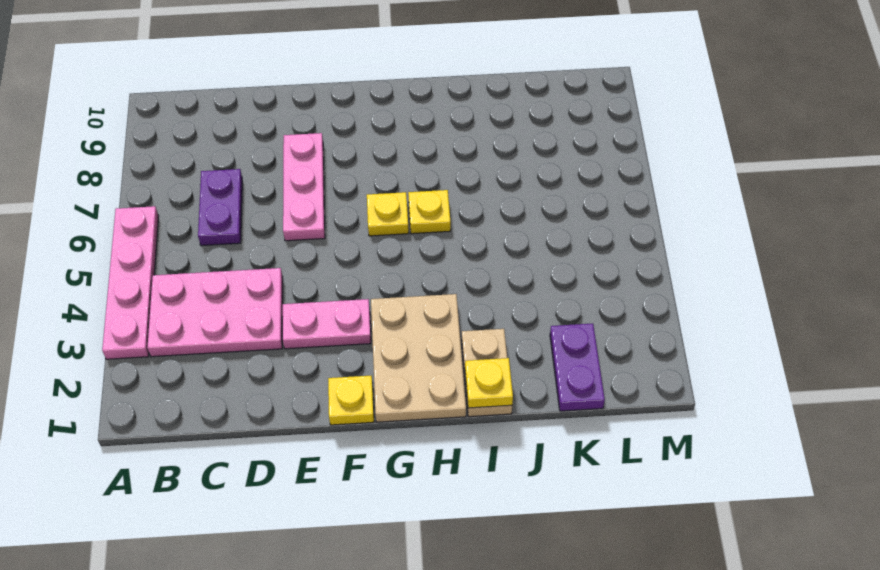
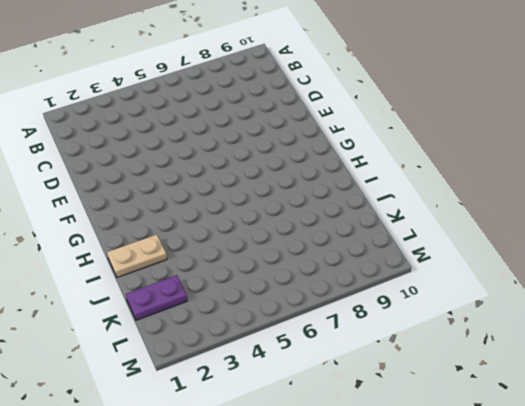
none -> pink 1x4 plate [102,206,159,359]
none -> pink 2x3 plate [147,268,283,357]
none -> purple 1x2 plate [198,169,242,246]

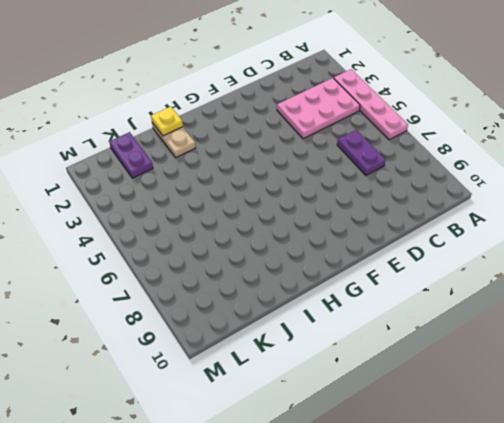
none -> pink 1x2 plate [283,299,371,349]
none -> pink 1x3 plate [283,133,325,241]
none -> yellow 1x1 plate [328,376,374,425]

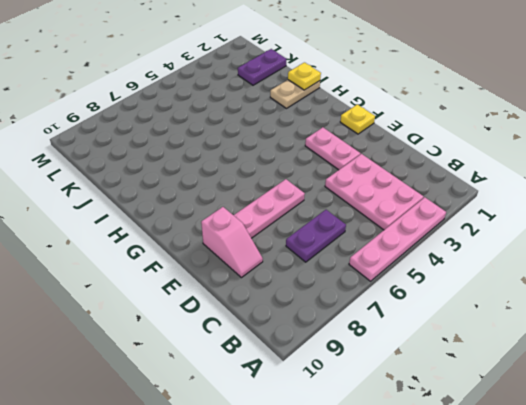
pink 1x2 slope [201,207,263,278] -> none
none -> tan 2x3 plate [371,294,466,422]
none -> yellow 1x1 plate [367,192,409,236]
none -> yellow 1x1 plate [408,190,451,234]

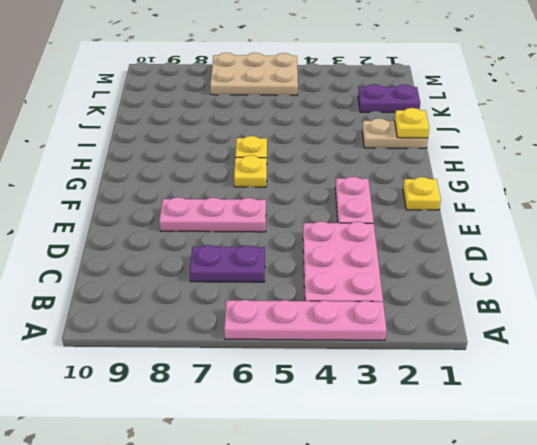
tan 2x3 plate [210,53,298,95] -> tan 2x3 plate moved to [371,294,466,422]

